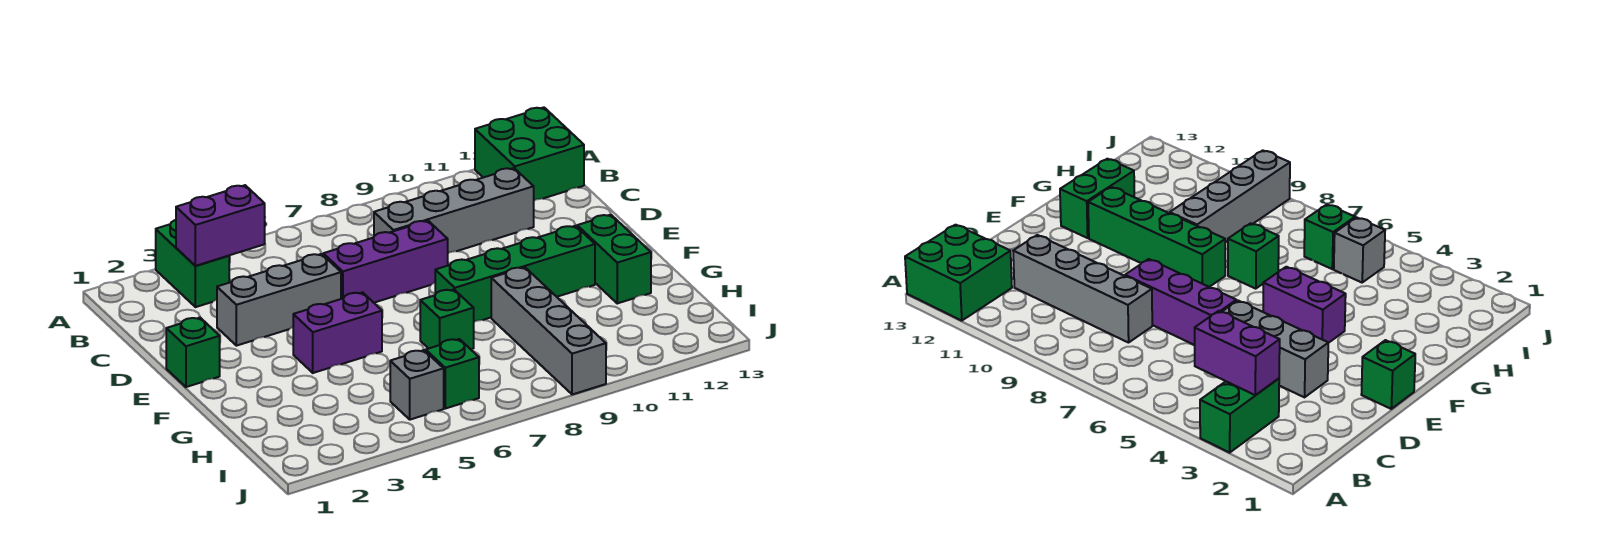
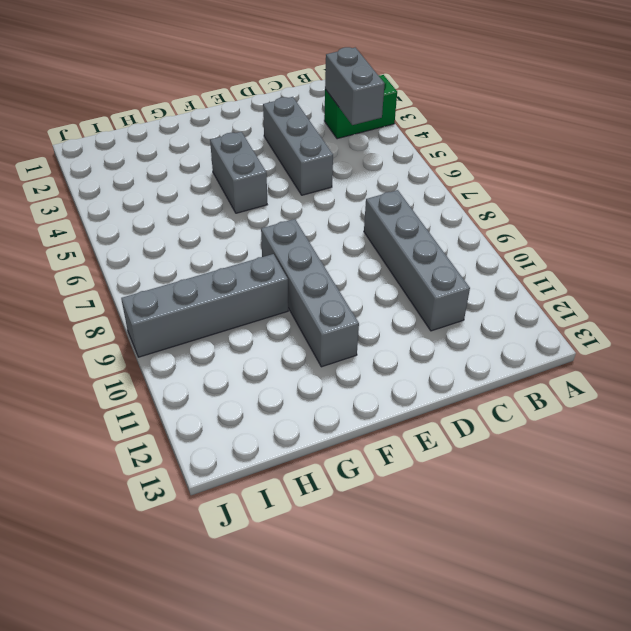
grey 1x2 brick [325,47,385,125] -> purple 1x2 brick [176,185,265,266]
grey 1x2 brick [210,132,267,213] -> purple 1x2 brick [293,292,382,373]
grey 1x4 brick [261,219,359,367] -> green 1x4 brick [435,226,595,322]
none -> green 2x2 brick [475,107,584,201]
none -> purple 1x3 brick [323,221,448,303]
none -> green 1x1 brick [166,318,220,387]

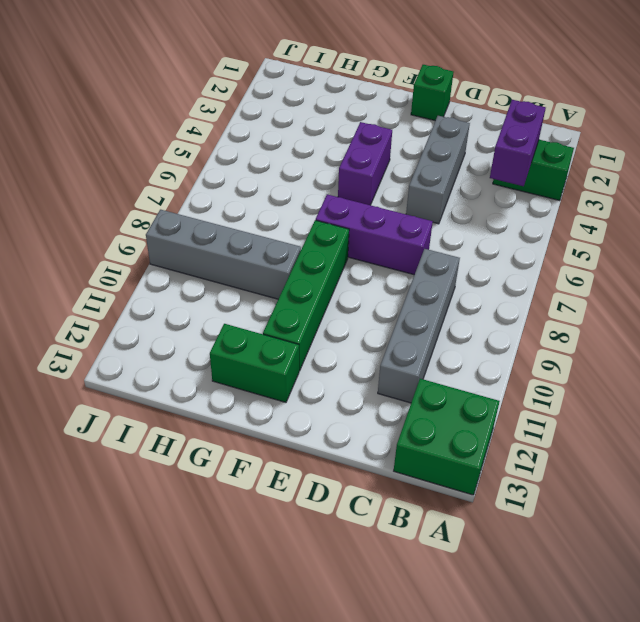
purple 1x3 brick [316,194,433,275] -> purple 1x3 brick turned to [323,221,448,303]
none -> green 1x1 brick [420,290,474,349]
none -> grey 1x1 brick [390,350,444,420]
none -> green 1x1 brick [426,339,479,409]

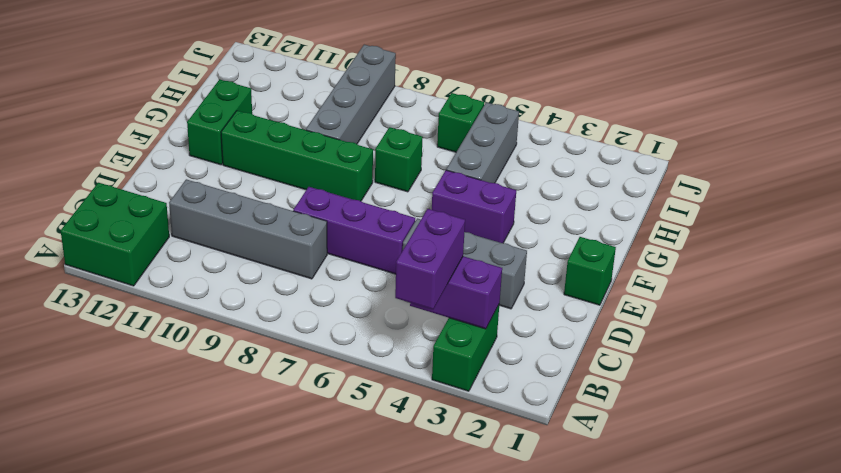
purple 1x2 brick [395,209,465,309] -> none
grey 1x3 brick [446,102,519,183] -> grey 1x1 brick [390,350,444,420]

